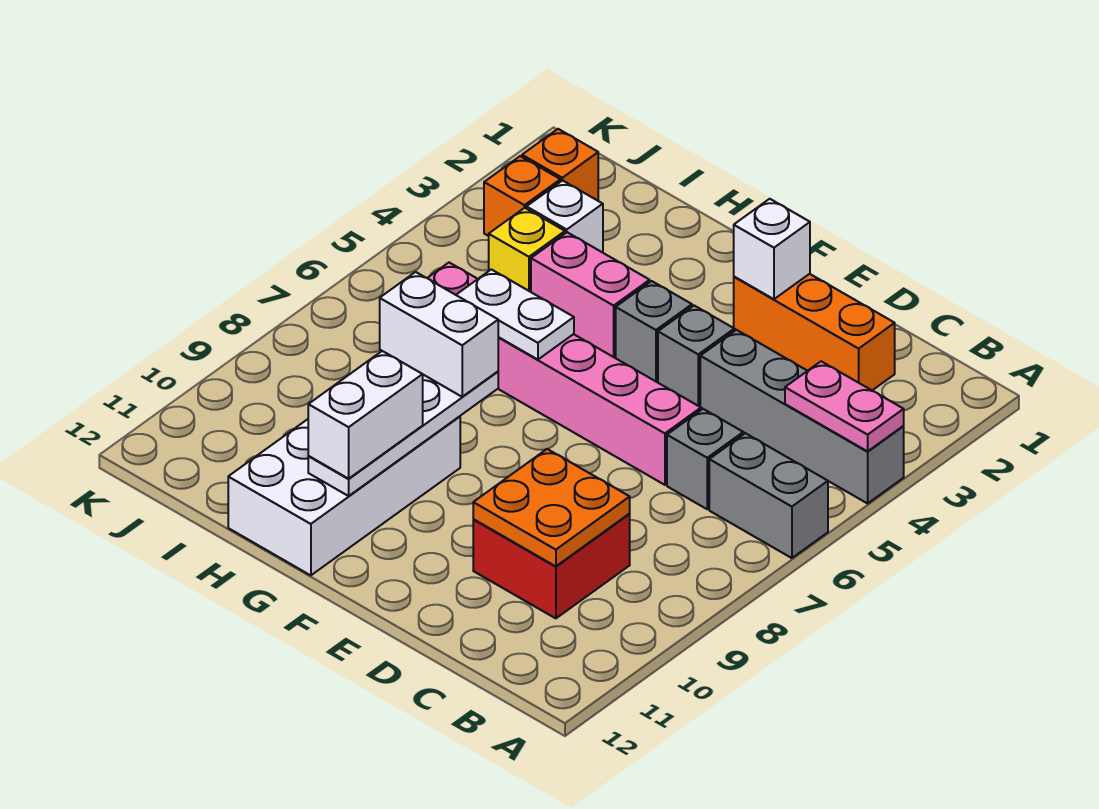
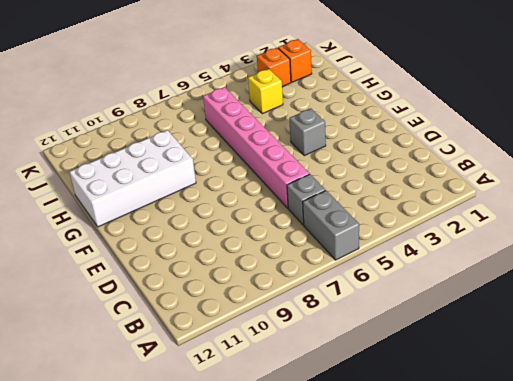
none -> grey 1x4 brick [700,330,904,503]
none -> orange 1x3 brick [734,274,895,390]
none -> red 2x2 brick [473,514,630,618]

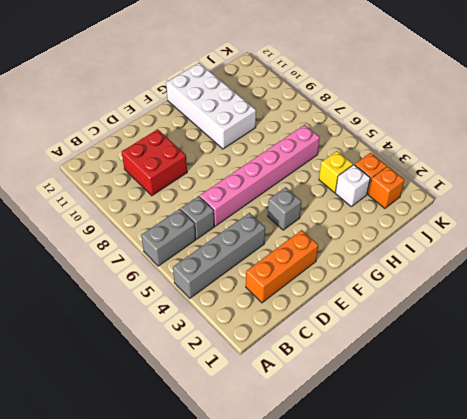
none -> grey 1x1 brick [658,306,734,406]
none -> pink 1x2 brick [531,232,650,357]
none -> pink 1x2 plate [785,361,904,451]

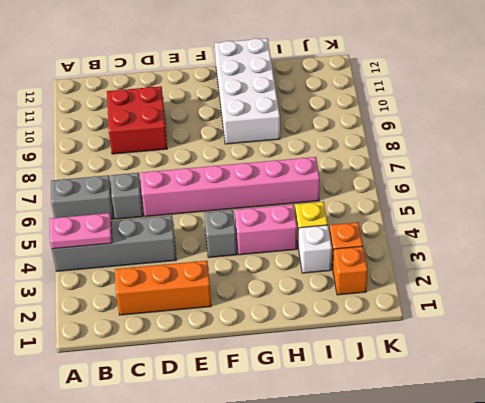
none -> grey 1x1 brick [658,306,734,406]
none -> orange 2x2 plate [473,449,630,566]
none -> white 1x1 brick [734,199,810,299]

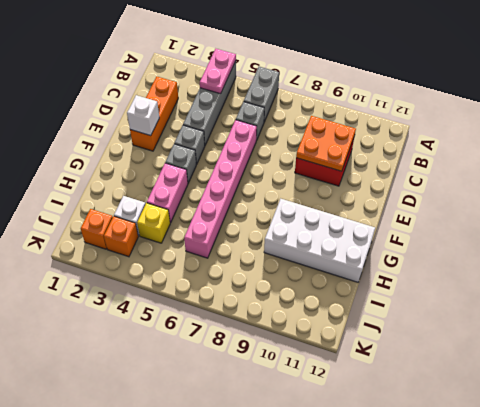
none -> white 1x2 plate [456,269,574,360]
none -> white 1x4 plate [308,372,498,496]
none -> white 1x2 brick [380,272,498,397]

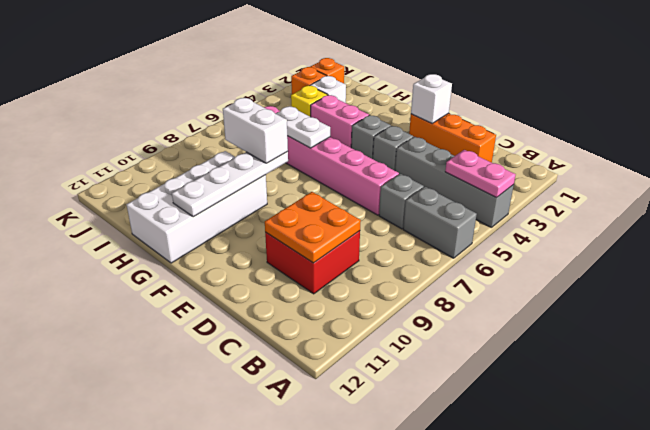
none -> white 1x2 brick [308,351,423,479]

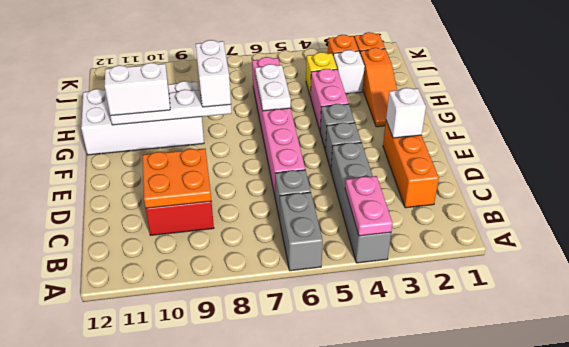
orange 1x3 slope [360,48,397,127] -> none

